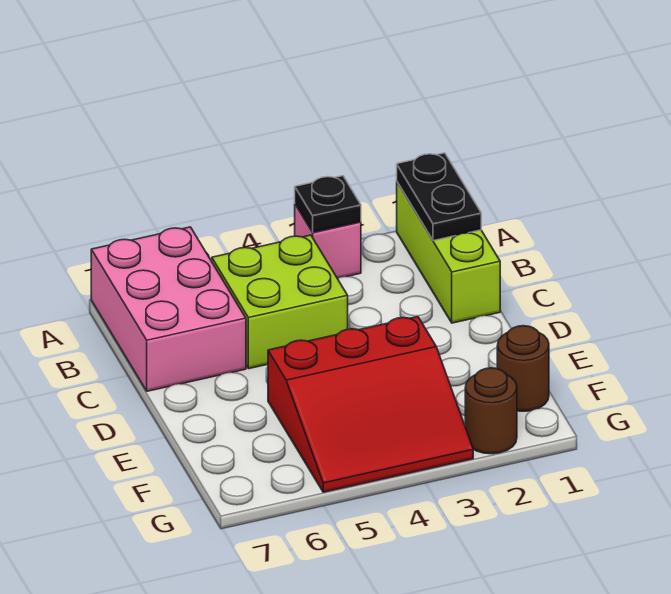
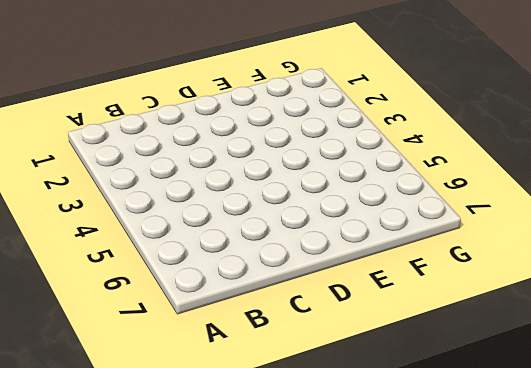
none -> lime 1x3 brick [397,182,500,323]
none -> pink 1x1 brick [295,205,361,278]

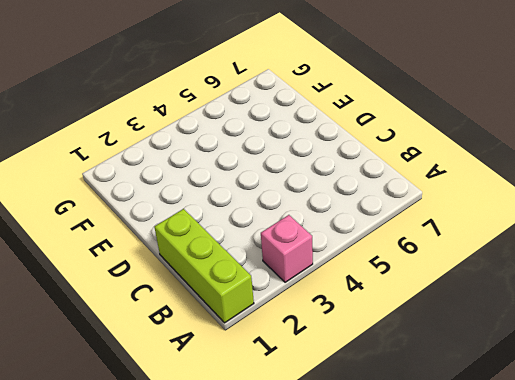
none -> pink 2x3 brick [91,227,246,391]
none -> lime 2x2 brick [212,235,348,369]

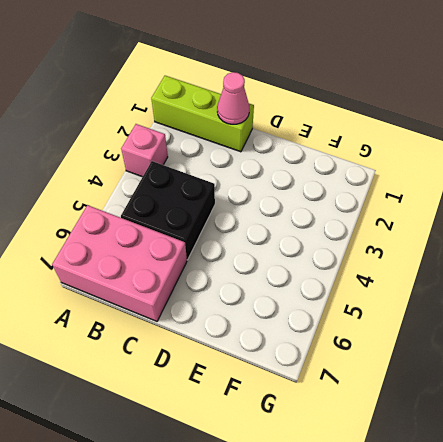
black 2x2 brick [121,161,215,260] -> lime 2x2 brick [212,235,348,369]
pink 1x1 cone [217,72,249,124] -> none
none -> red 3x3 slope [268,317,473,492]
none -> brown 1x1 round brick [497,326,549,411]

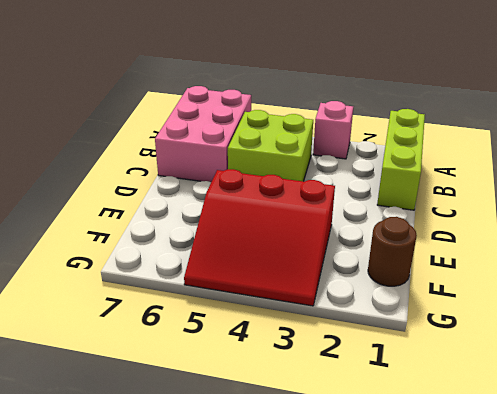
none -> brown 1x1 round brick [465,368,517,454]
none -> black 1x2 plate [397,153,481,241]

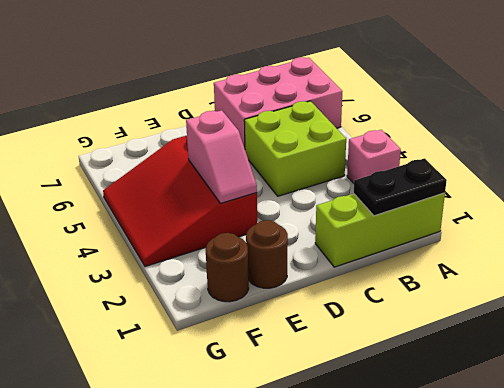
brown 1x1 round brick [246,220,288,288] -> brown 1x1 round brick moved to [465,368,517,454]
pink 1x2 slope [186,110,257,203] -> none
none -> black 1x1 plate [295,176,361,232]

